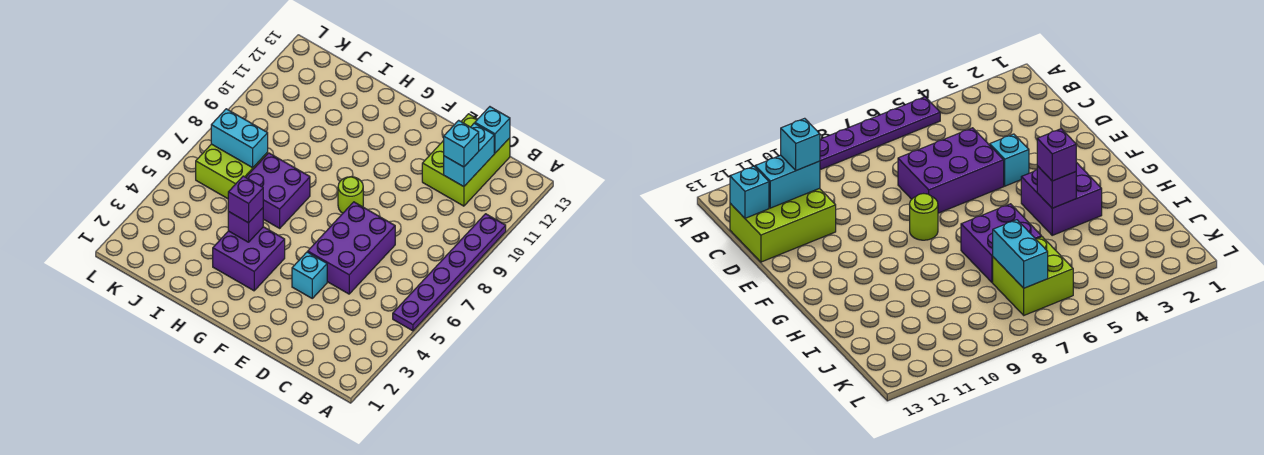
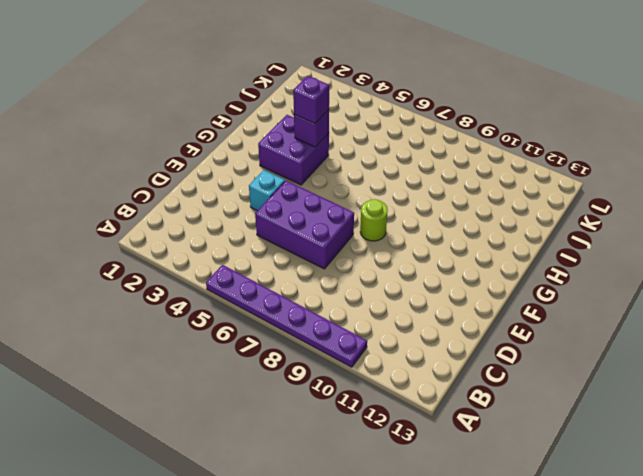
none -> lime 2x3 brick [422,114,510,206]
none -> purple 2x2 brick [246,153,310,228]
none -> lime 2x2 brick [196,144,268,199]

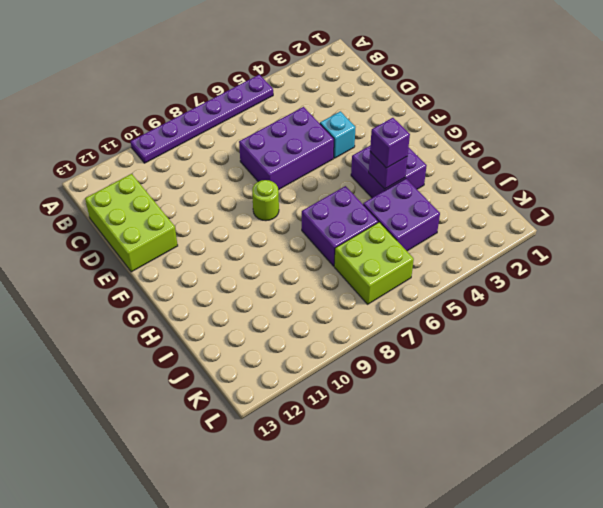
lime 2x3 brick [85,174,178,272] -> lime 2x3 brick turned to [422,114,510,206]
purple 2x2 brick [363,179,440,251] -> none
none -> cyan 1x2 brick [444,123,494,187]
none -> cyan 1x1 brick [475,107,510,153]
none -> cyan 1x2 brick [211,109,268,168]

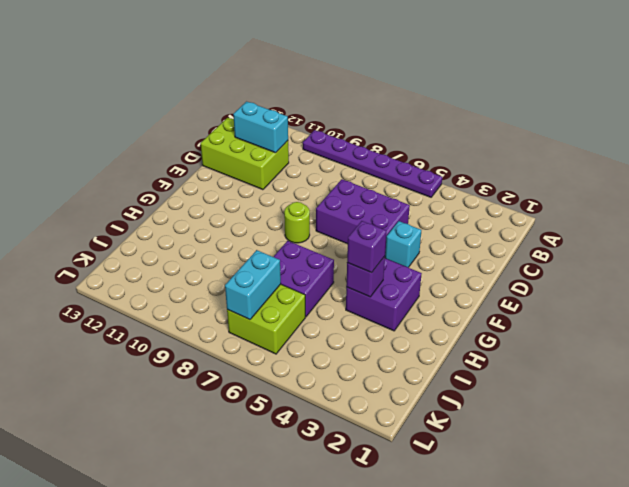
none -> cyan 1x1 brick [475,107,510,153]
none -> cyan 1x1 brick [444,120,479,167]

